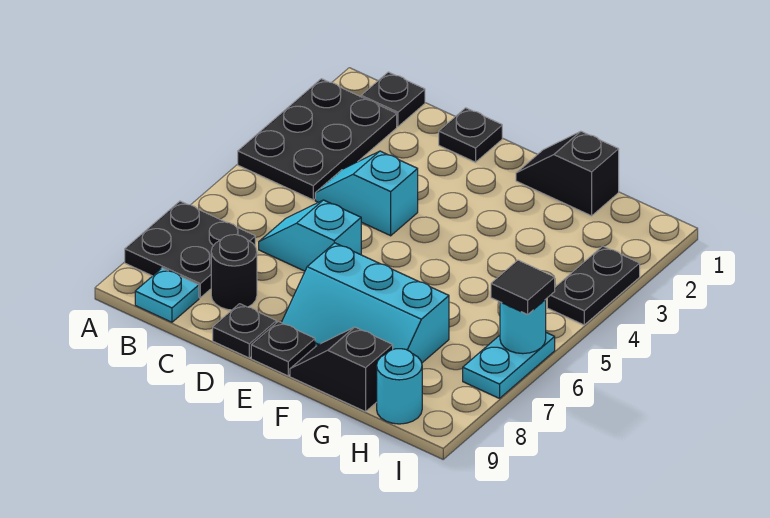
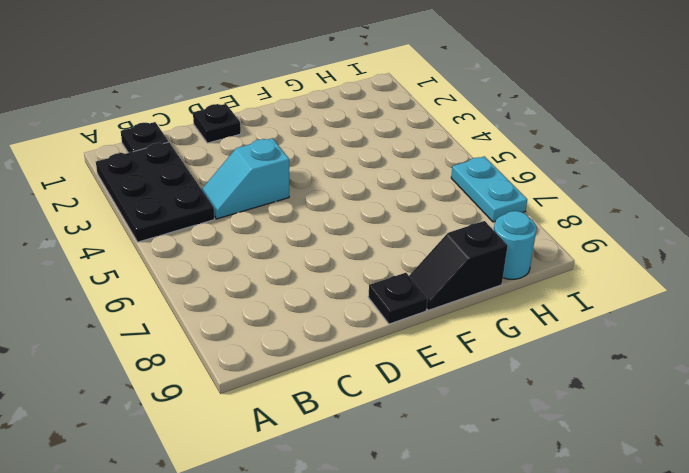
none -> black 2x2 plate [125,201,255,298]
none -> cyan 1x1 plate [135,268,199,322]
none -> cyan 1x2 slope [259,200,361,271]

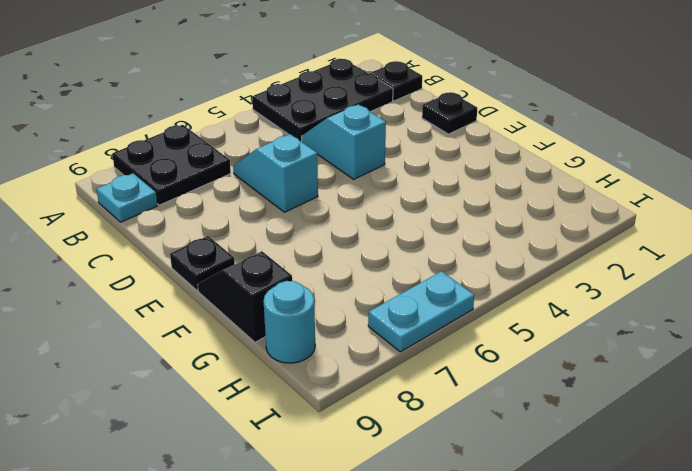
none -> black 1x1 round brick [211,235,257,310]
none -> black 1x1 plate [213,304,276,358]
none -> cyan 2x3 slope [281,243,449,363]

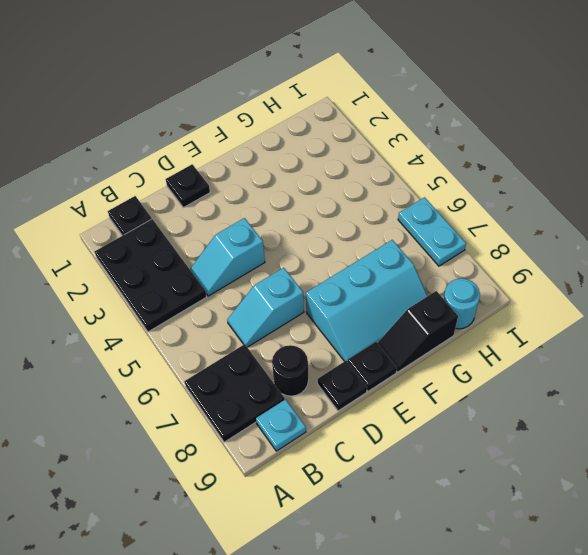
none -> black 1x2 slope [516,131,619,216]
none -> black 1x2 plate [547,246,640,325]
none -> cyan 1x1 round brick [500,300,546,354]

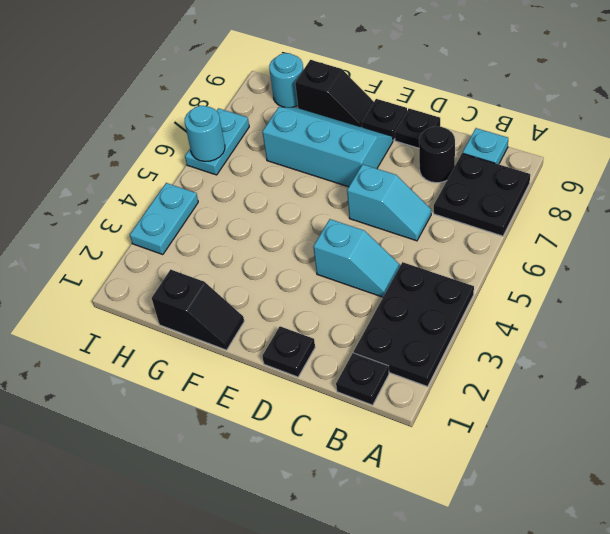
cyan 1x2 plate [130,183,198,255] -> black 1x2 plate [547,246,640,325]
none -> black 1x1 tile [491,260,555,314]

